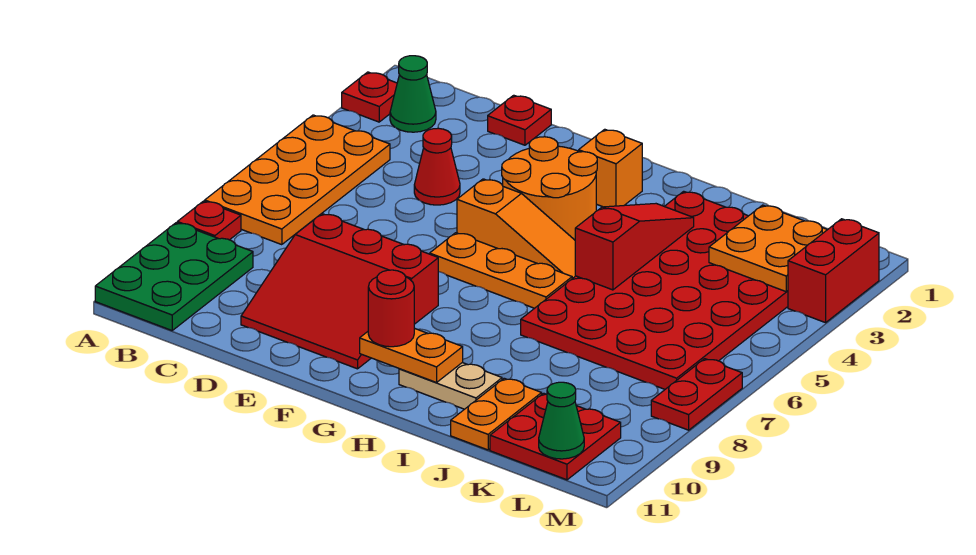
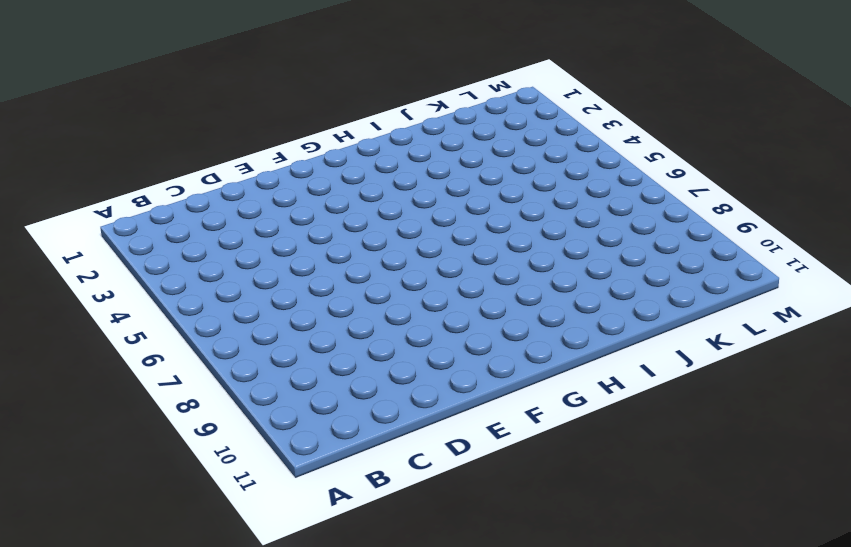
none -> red 1x1 plate [342,72,397,122]
none -> orange 2x4 plate [205,115,390,245]
none -> red 1x1 plate [177,201,241,240]

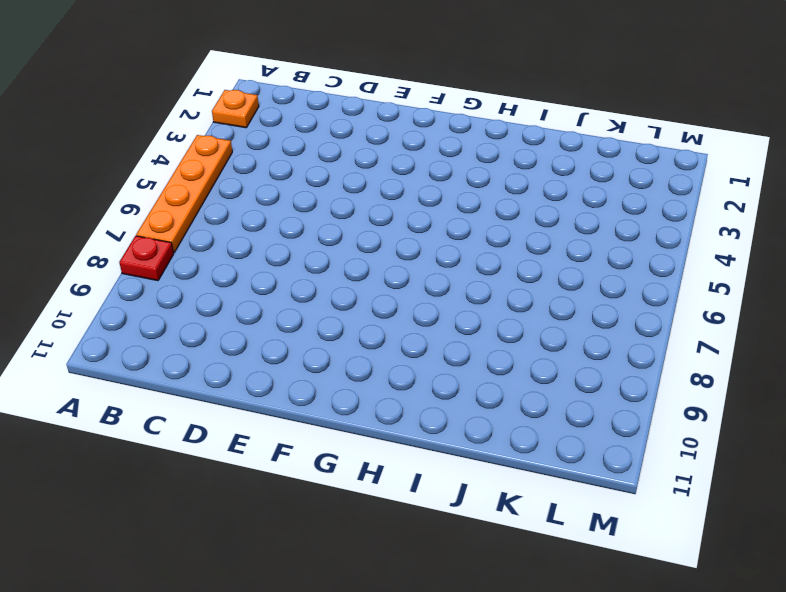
orange 1x1 plate [212,90,259,128] -> red 1x1 plate [342,72,397,122]
orange 1x4 plate [136,135,232,253] -> orange 2x4 plate [205,115,390,245]
none -> green 2x3 plate [95,223,253,330]
none -> green 1x1 cone [390,56,436,132]
none -> red 1x1 plate [488,95,551,145]

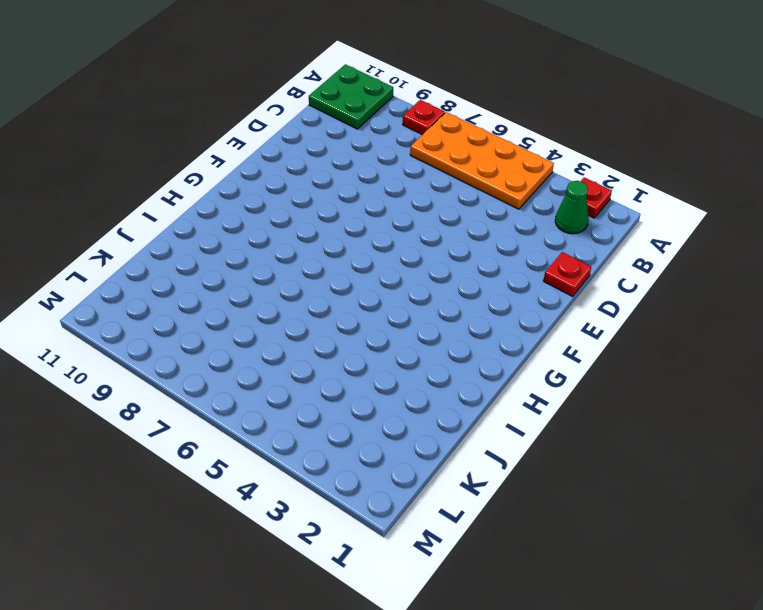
green 2x2 plate [309,64,393,129] -> green 2x3 plate [95,223,253,330]
none -> red 1x1 cone [414,128,460,205]
none -> red 3x3 slope [241,214,438,369]
none -> orange 2x2 round brick [502,137,597,240]

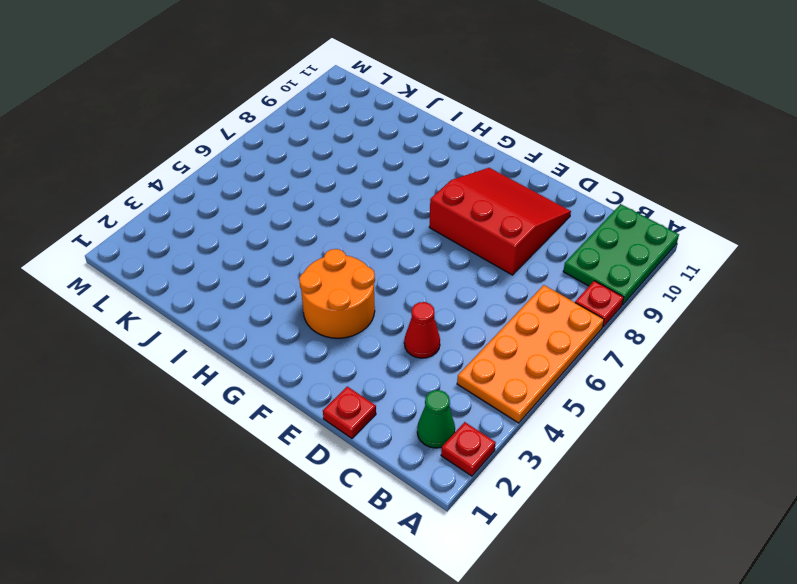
none -> orange 1x3 slope [457,179,575,279]
none -> orange 1x3 plate [430,233,572,308]
none -> orange 1x1 brick [579,129,642,207]

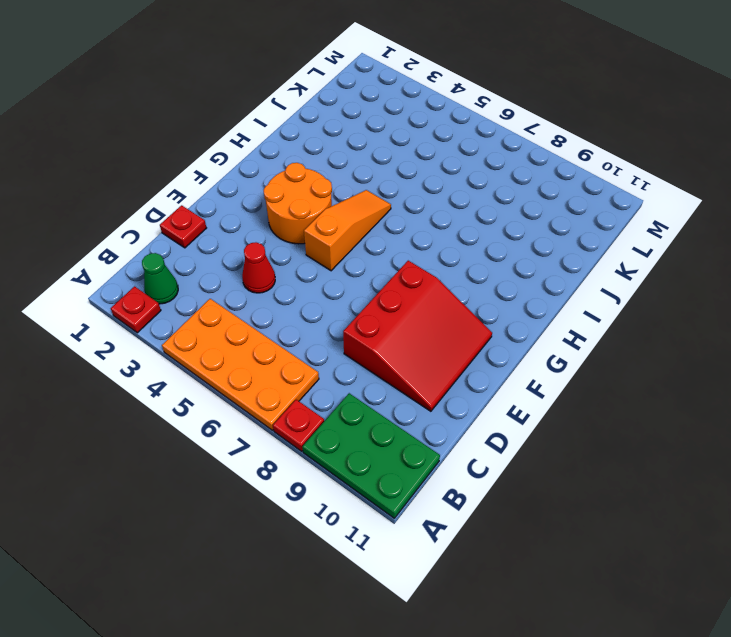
none -> orange 1x3 plate [430,233,572,308]
none -> orange 1x1 brick [579,129,642,207]
none -> tan 1x2 plate [399,363,502,409]

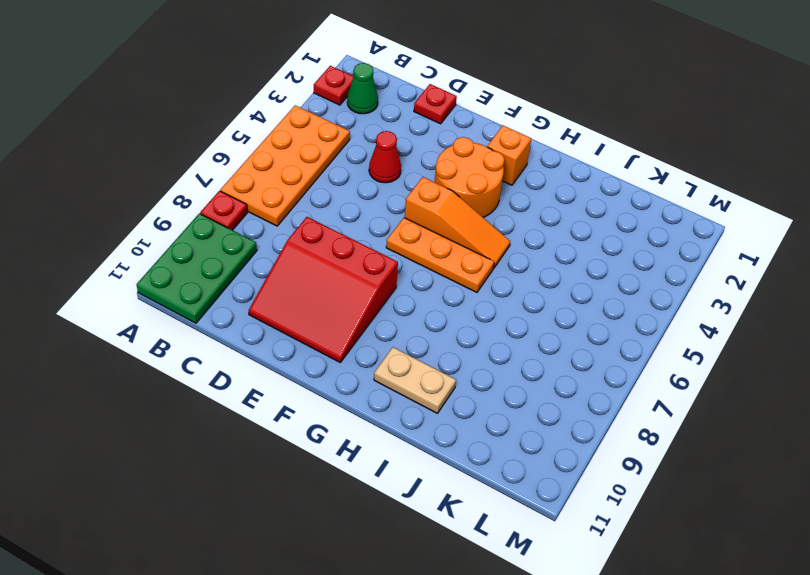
none -> red 4x6 plate [521,191,788,389]
none -> orange 1x2 plate [451,378,542,450]
none -> red 2x2 plate [490,393,621,480]

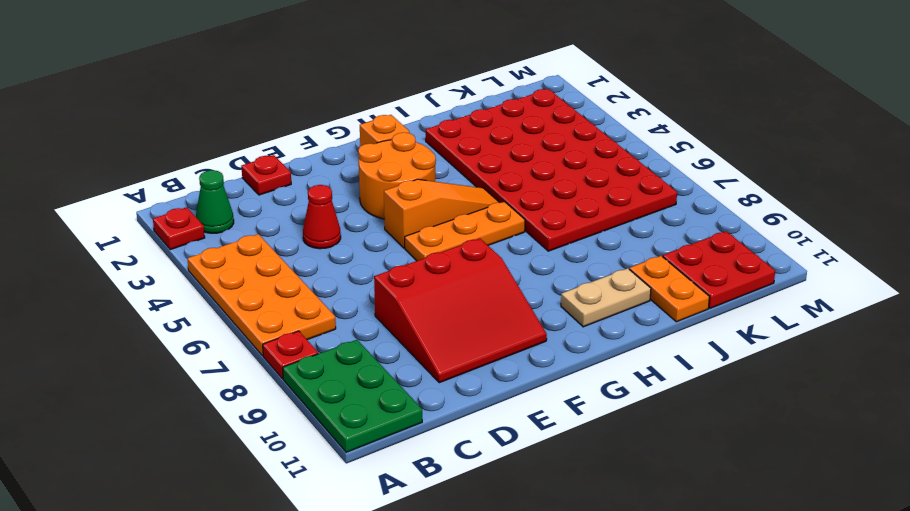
none -> red 1x2 brick [788,219,879,323]
none -> red 1x2 plate [651,359,742,430]
none -> orange 1x2 plate [360,328,463,383]

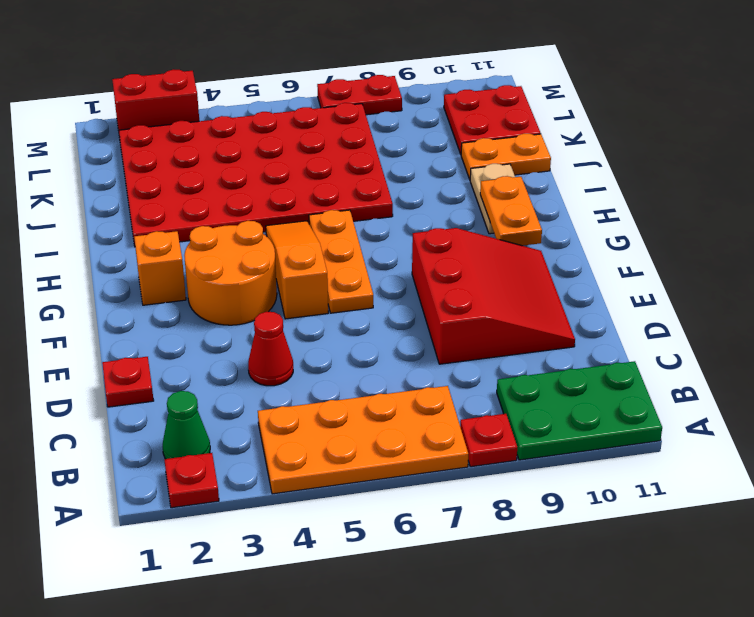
none -> red 1x3 slope [575,204,694,290]
none -> orange 2x2 plate [709,205,827,292]
none -> green 1x1 cone [539,382,584,459]

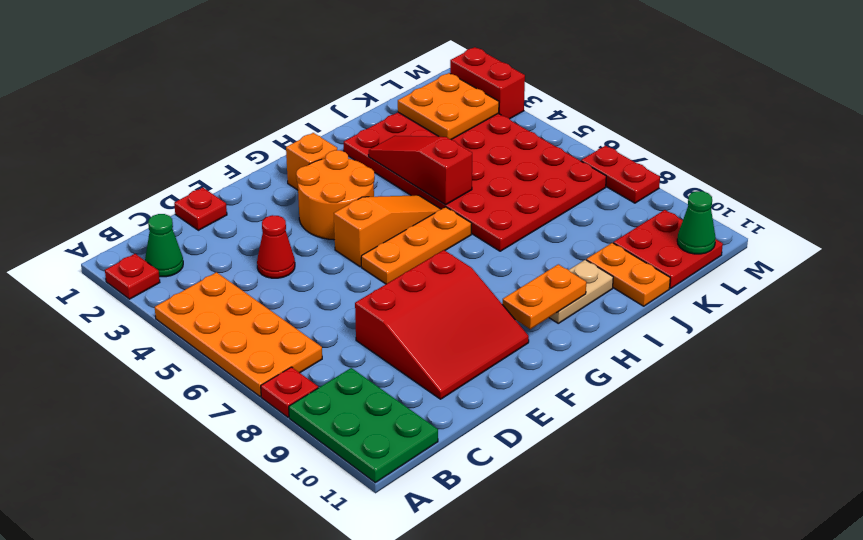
none -> red 1x1 round brick [368,270,414,347]

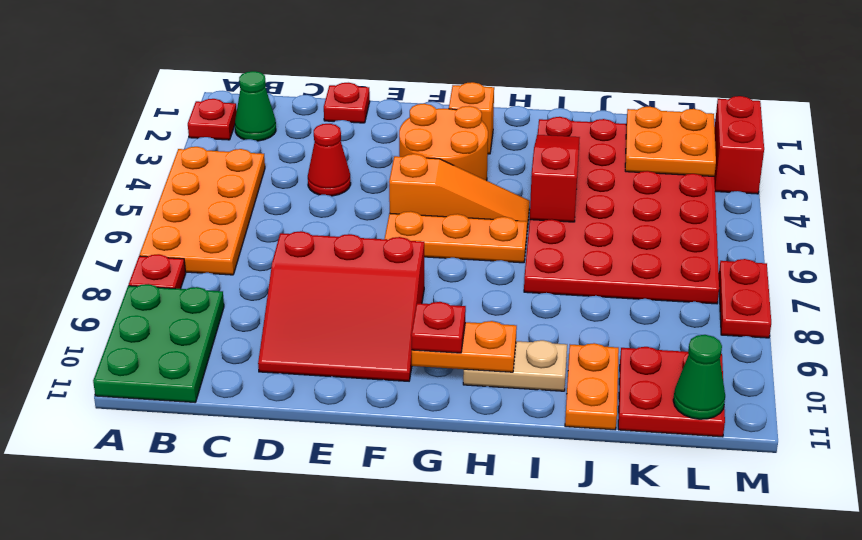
red 1x1 plate [411,302,466,353] -> red 1x1 round brick [368,270,414,347]

